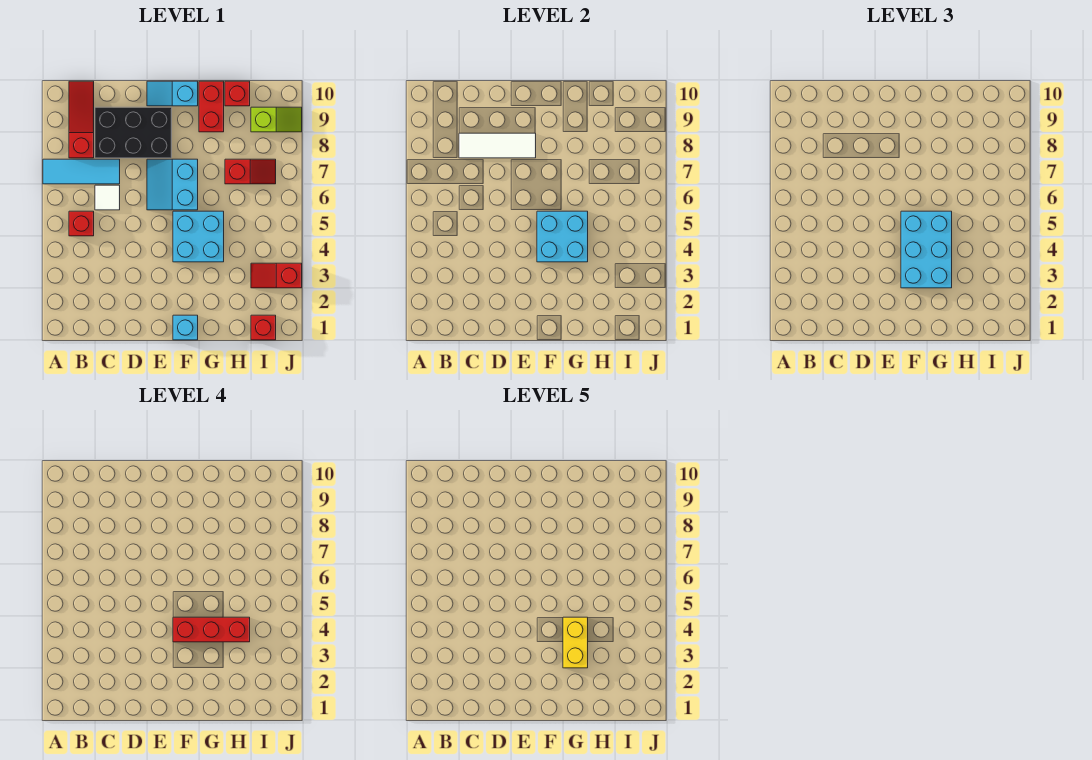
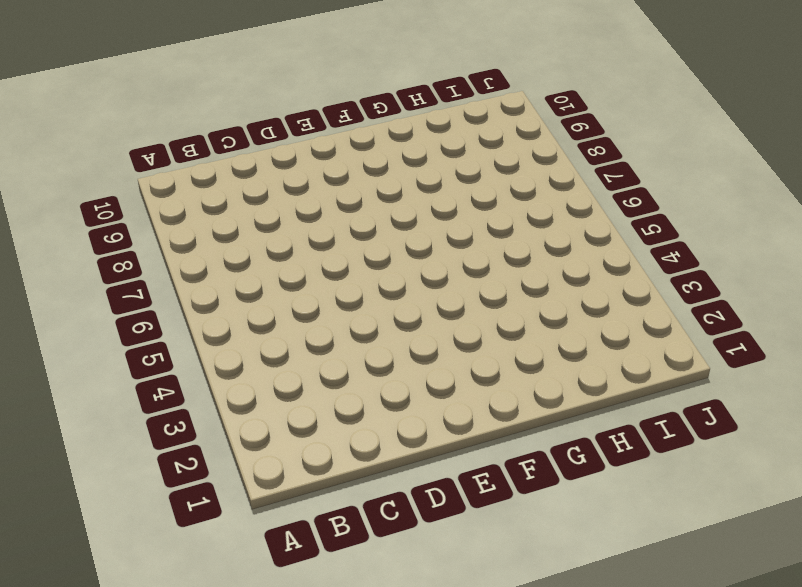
none -> cyan 1x3 tile [43,159,120,184]
none -> red 1x1 brick [69,211,94,236]
none -> red 1x3 slope [69,81,94,158]

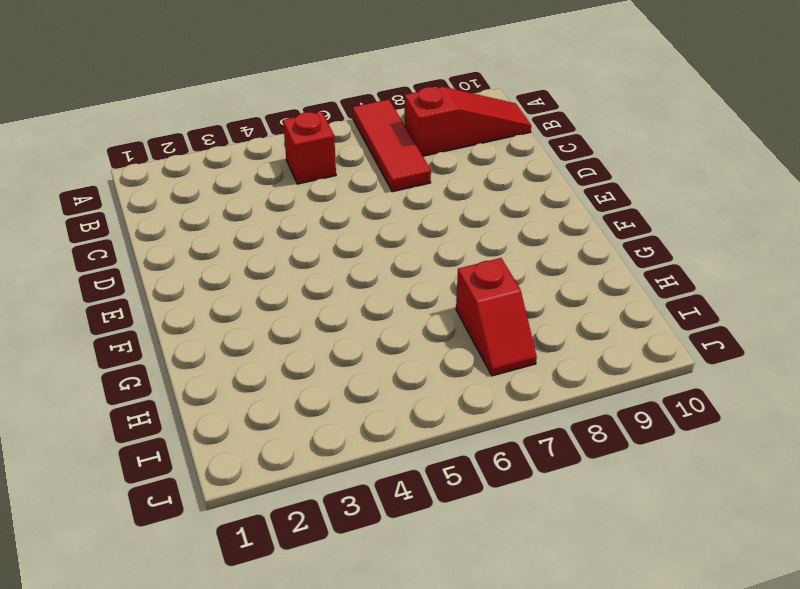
red 1x3 tile [353,99,431,192] -> cyan 1x3 tile [43,159,120,184]
none -> white 1x1 tile [95,185,120,210]
none -> black 2x3 brick [95,107,172,158]
none -> cyan 2x2 slope [147,159,198,210]

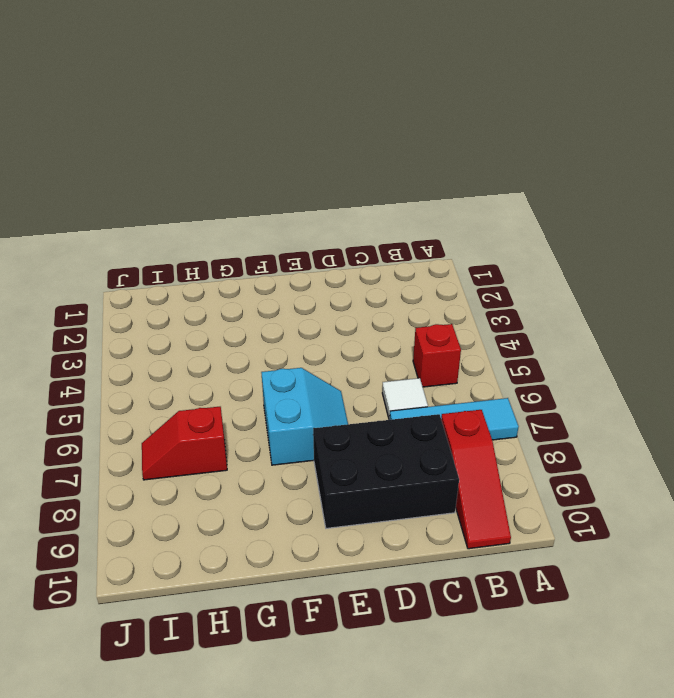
none -> cyan 1x2 slope [147,81,198,106]
none -> cyan 1x1 brick [173,315,198,340]
none -> cyan 2x2 brick [173,211,224,262]

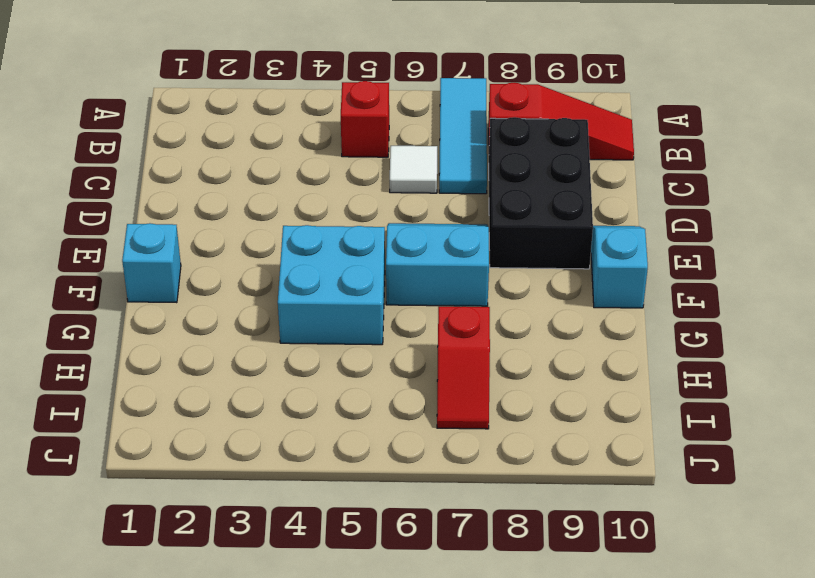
none -> red 1x2 brick [199,81,224,132]
none -> red 1x1 brick [225,81,250,106]
none -> red 1x1 brick [251,315,276,340]

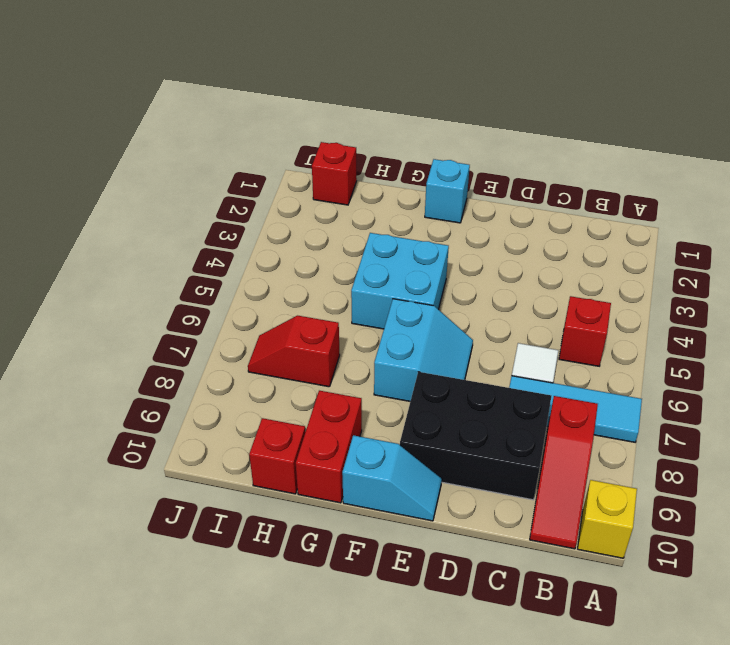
yellow 1x1 brick [578,480,637,558] -> none
none -> red 1x2 slope [251,263,302,288]
none -> lime 1x2 slope [251,107,302,132]
none -> white 1x3 tile [459,133,536,158]

